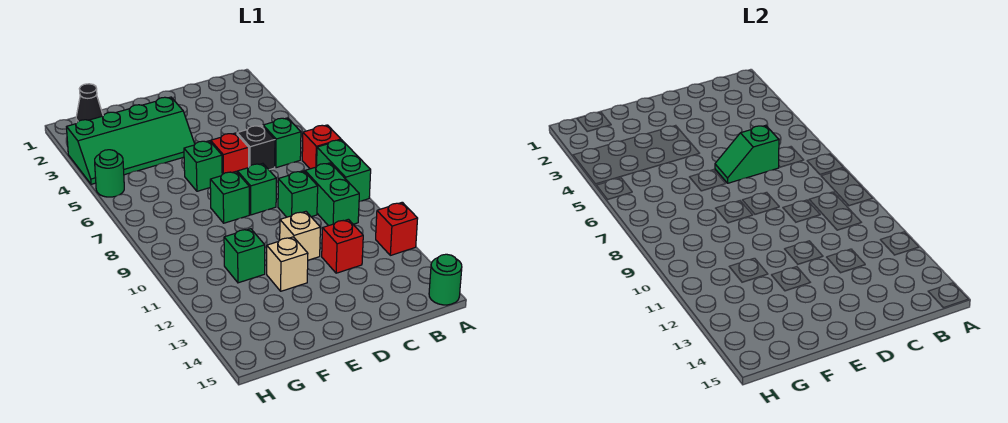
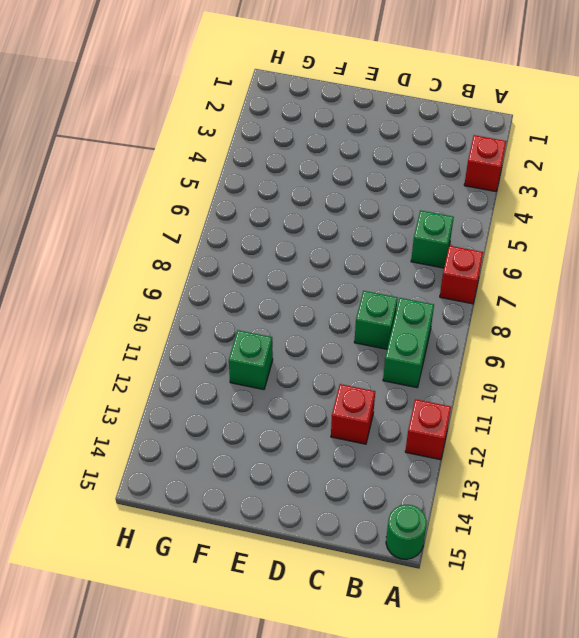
red 1x1 brick [464,135,506,192] -> red 1x1 brick moved to [211,133,249,174]
none -> green 1x2 brick [317,140,371,202]
none -> black 1x1 brick [237,125,275,170]
none -> green 1x1 brick [237,163,276,215]

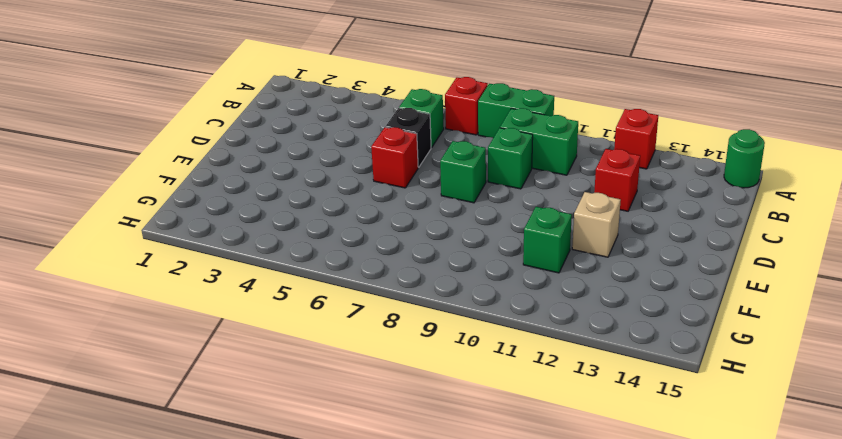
none -> tan 1x1 brick [280,212,320,260]
none -> green 2x4 slope [67,97,195,184]
none -> green 1x1 brick [184,141,222,191]

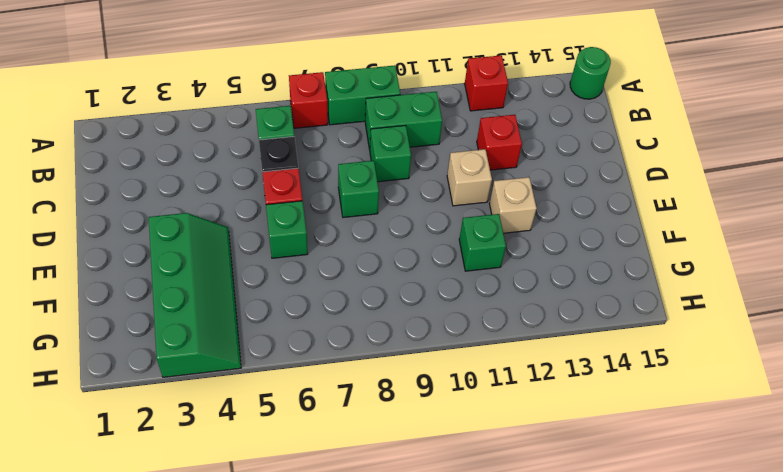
none -> green 1x1 brick [210,172,249,223]
none -> black 1x1 cone [76,84,103,123]
none -> green 1x1 round brick [95,150,124,197]

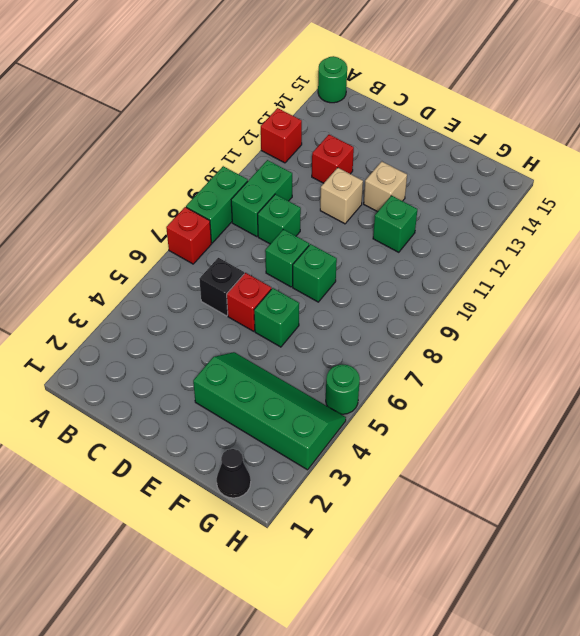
none -> green 1x1 brick [263,118,301,168]
none -> green 1x2 slope [715,125,779,183]

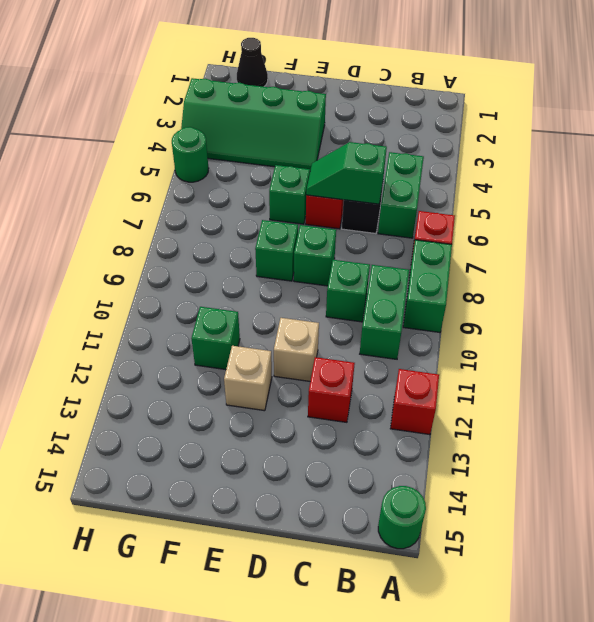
green 1x2 brick [378,152,424,238] -> green 1x1 brick [263,118,301,168]

